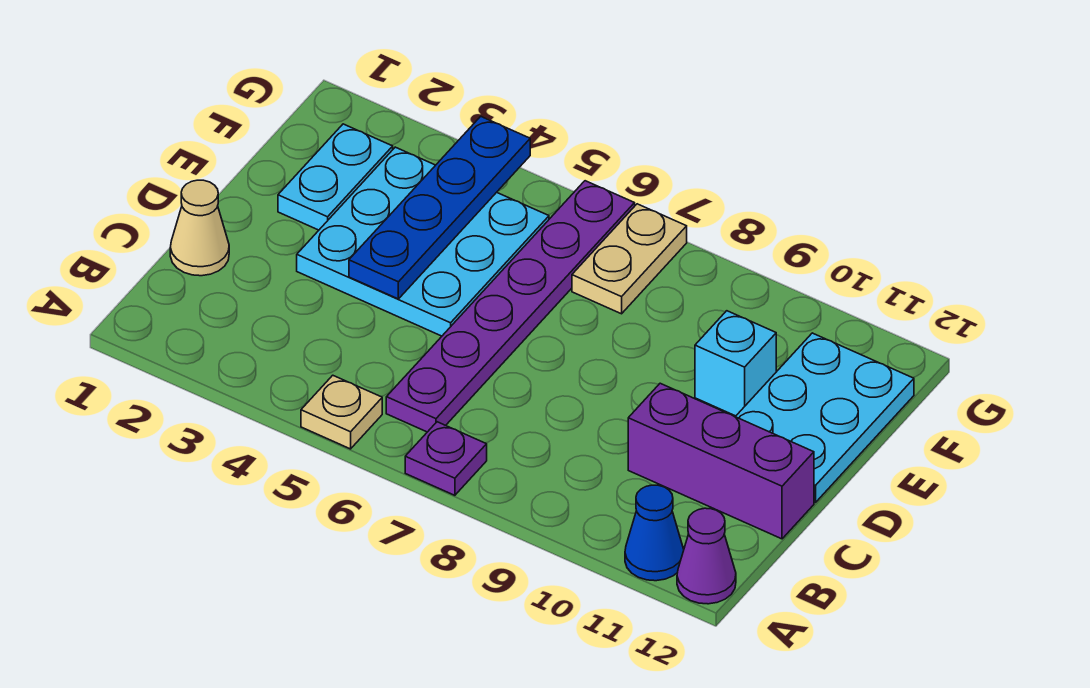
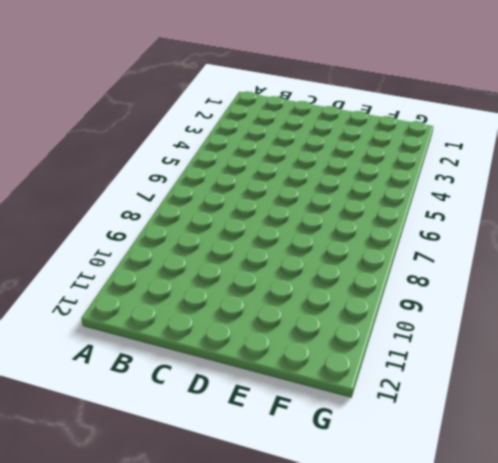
none -> tan 1x1 plate [301,375,382,449]
none -> purple 1x1 plate [405,422,487,495]
none -> blue 1x1 cone [625,485,684,581]

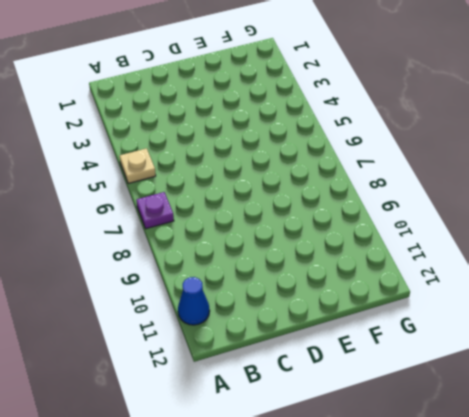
none -> purple 1x1 cone [677,508,736,604]
none -> purple 1x6 plate [386,181,635,432]
none -> tan 1x1 cone [170,180,229,276]

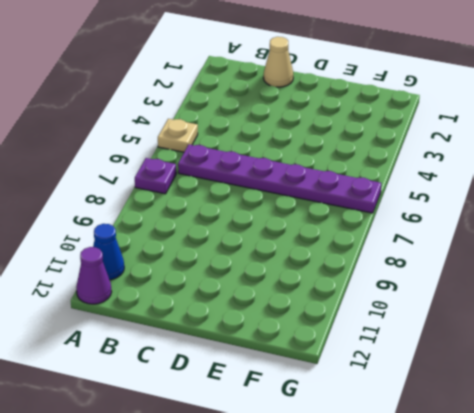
none -> purple 1x3 brick [628,383,814,539]
none -> cyan 3x3 plate [297,147,549,336]
none -> cyan 2x3 plate [736,333,914,503]

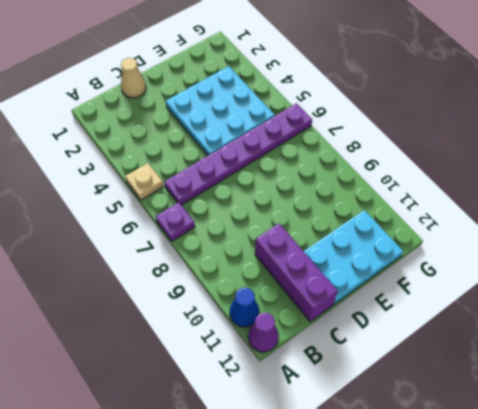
none -> cyan 1x2 plate [278,124,393,230]
none -> cyan 1x1 brick [695,311,776,416]
none -> tan 1x2 plate [572,204,687,314]

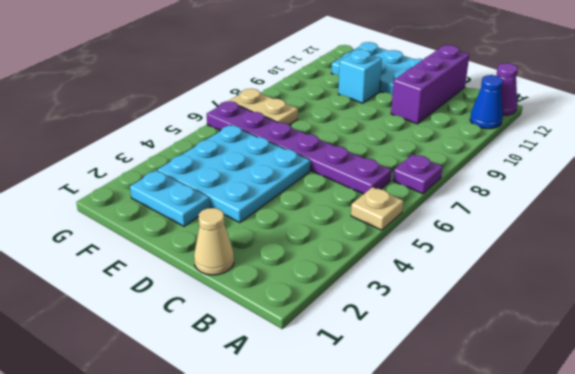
none -> blue 1x4 plate [349,116,530,299]

